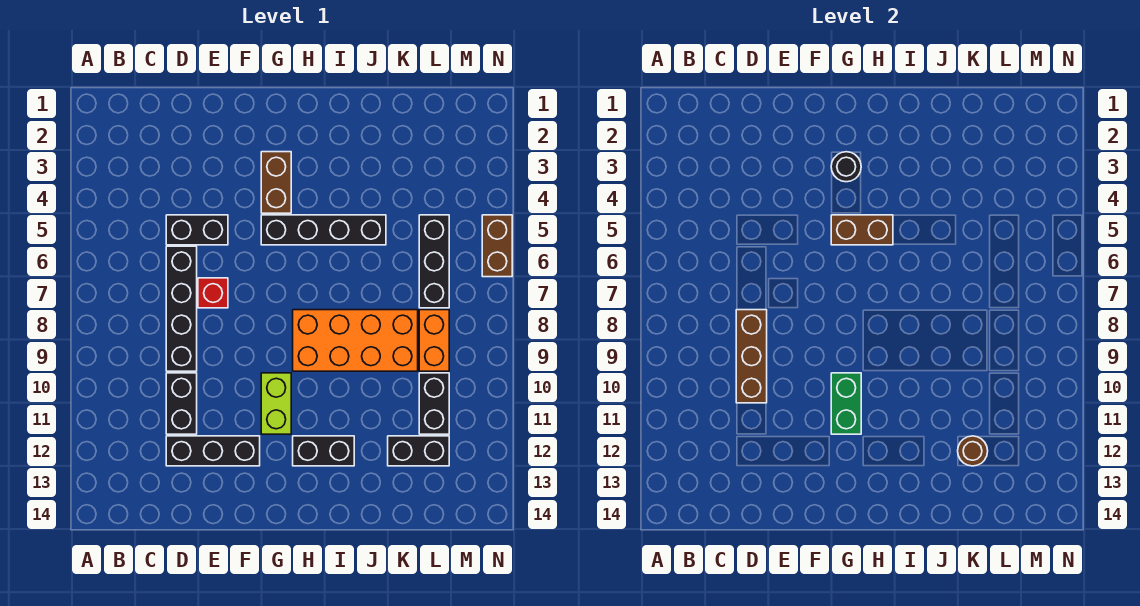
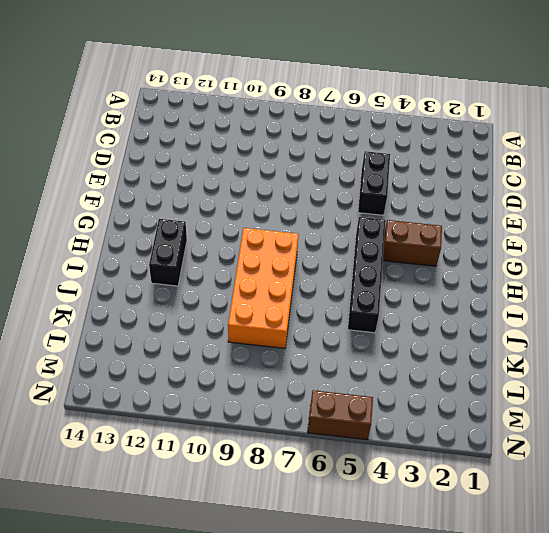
none -> black 1x4 brick [166,246,197,371]
none -> black 1x2 brick [166,373,197,434]
none -> black 1x3 brick [166,436,260,466]

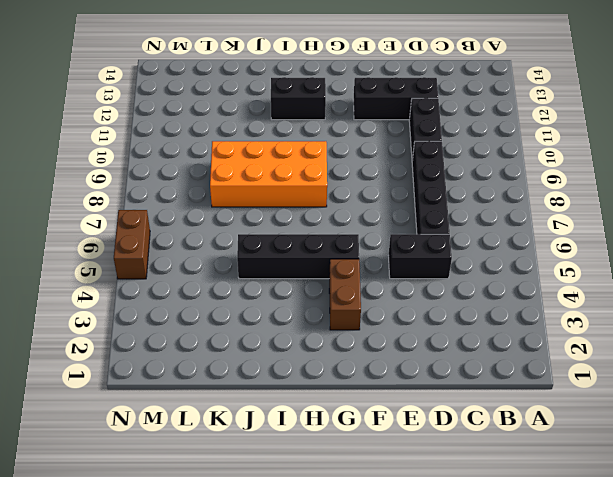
none -> red 1x1 brick [198,278,228,308]
none -> lime 1x2 brick [261,373,291,434]
none -> black 1x2 brick [388,436,449,466]

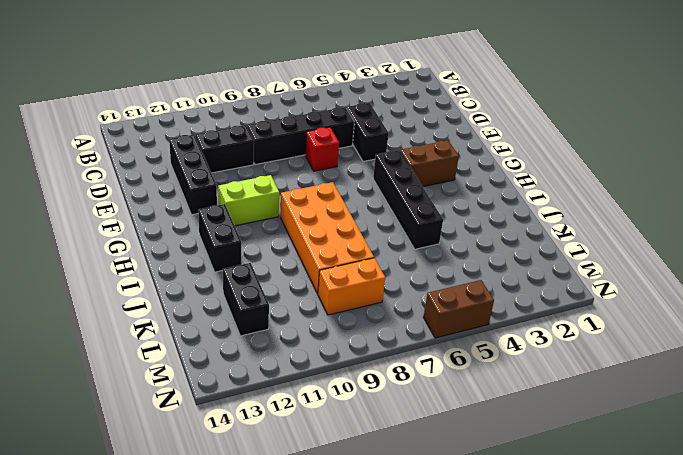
none -> black 1x3 brick [419,215,449,308]
none -> black 1x2 brick [419,373,449,434]
none -> brown 1x3 brick [736,310,767,403]

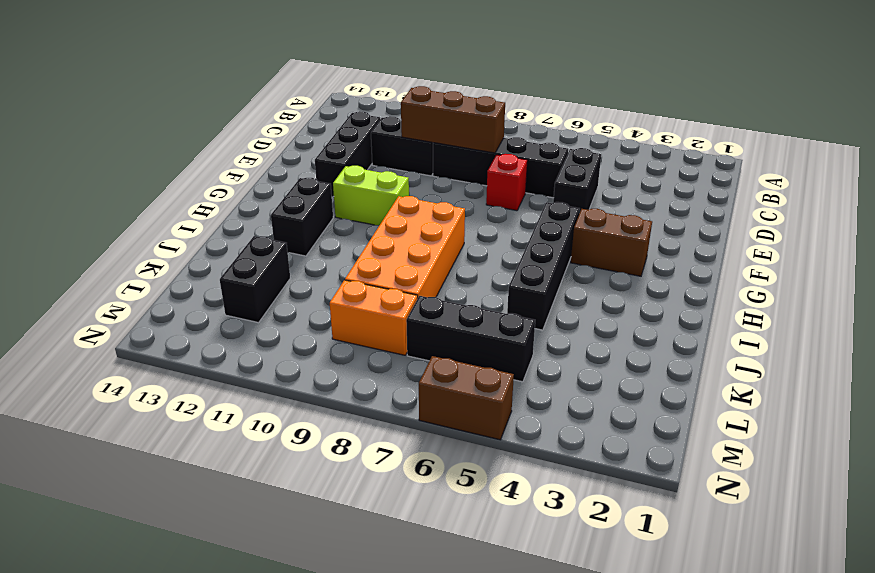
none -> black 1x2 brick [419,373,449,434]
none -> black 1x1 round brick [831,152,861,182]
none -> brown 1x2 brick [831,215,893,245]

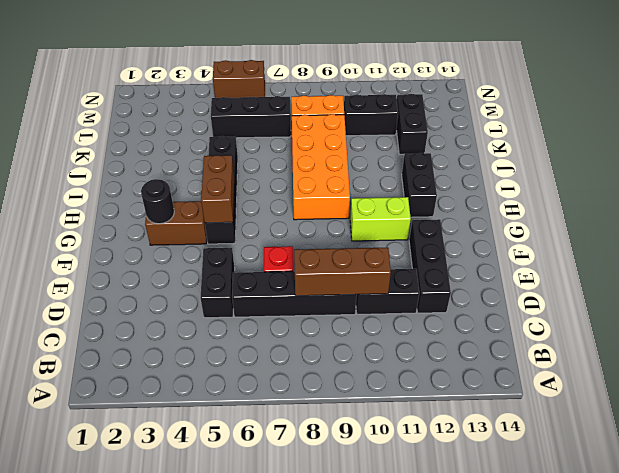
none -> green 1x2 brick [831,373,861,434]
none -> brown 1x1 round brick [958,436,988,466]

